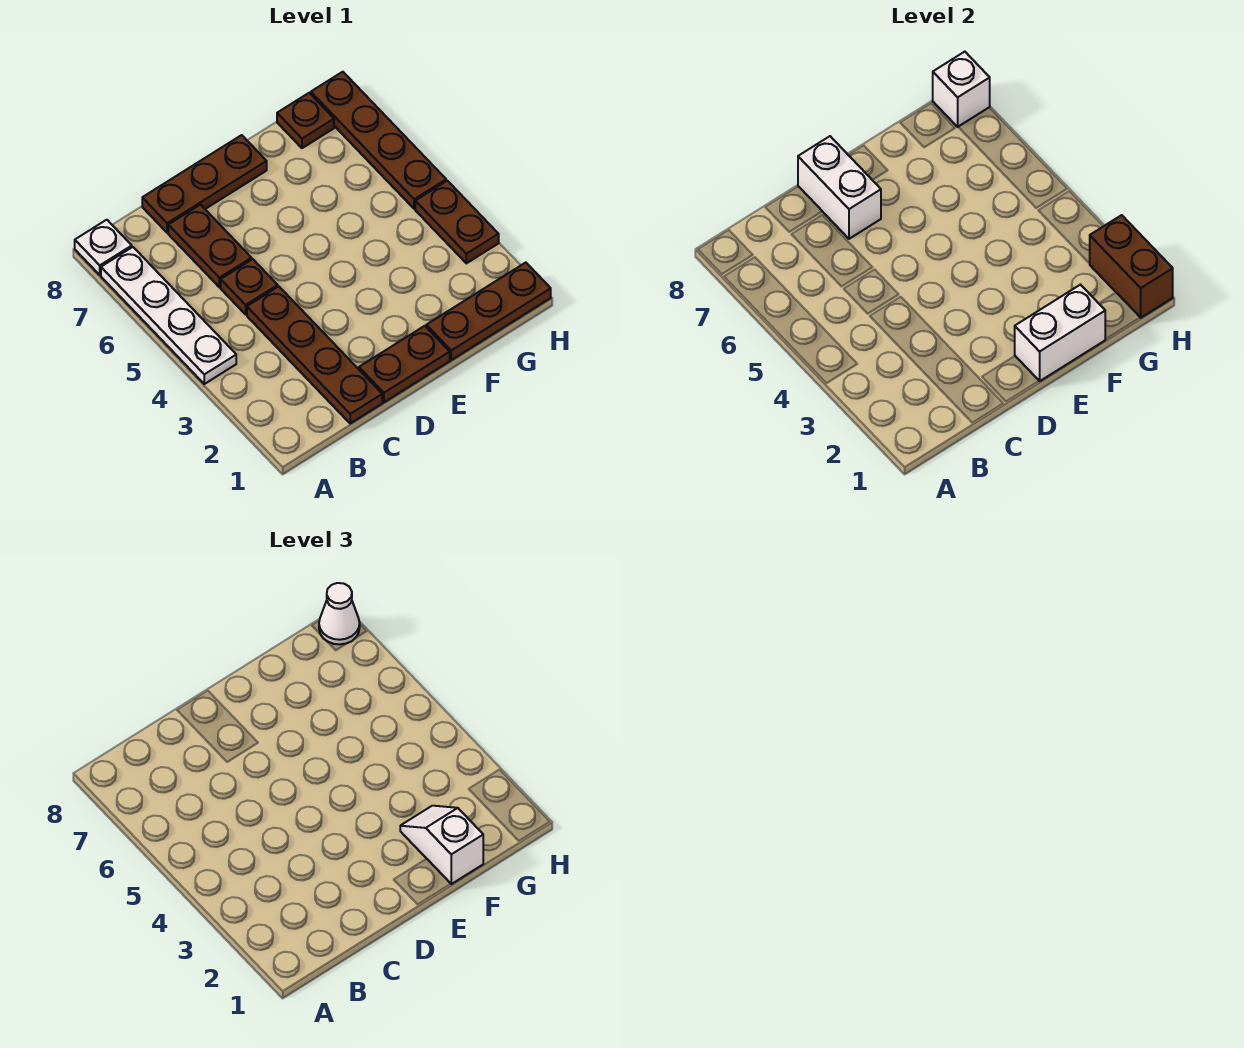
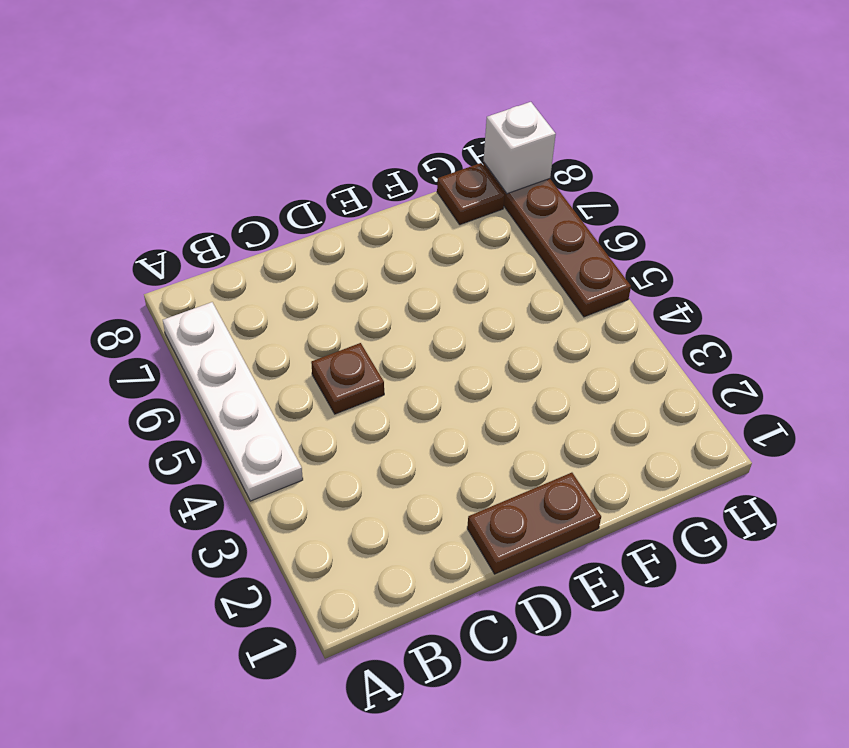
none -> white 1x1 plate [75,220,132,275]
none -> brown 1x4 plate [247,287,382,423]
none -> brown 1x2 plate [168,205,252,287]

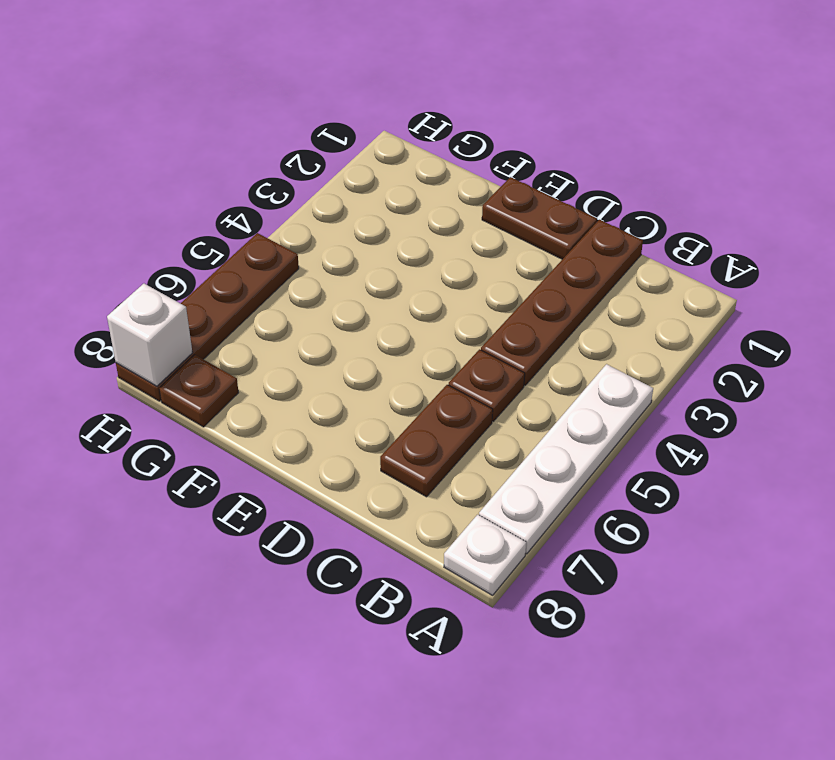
none -> brown 1x3 plate [142,135,267,233]
none -> brown 1x3 plate [426,263,551,360]
none -> brown 1x2 plate [415,181,499,263]

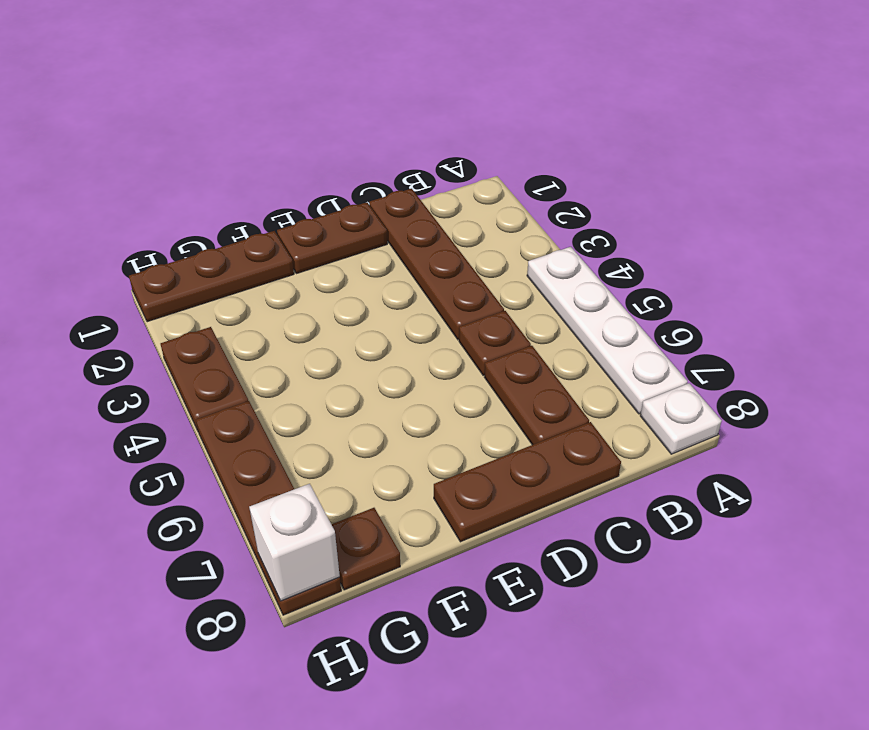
none -> white 1x2 brick [798,136,881,239]
none -> white 1x2 brick [1015,285,1105,381]
none -> brown 1x2 brick [1090,215,1173,318]

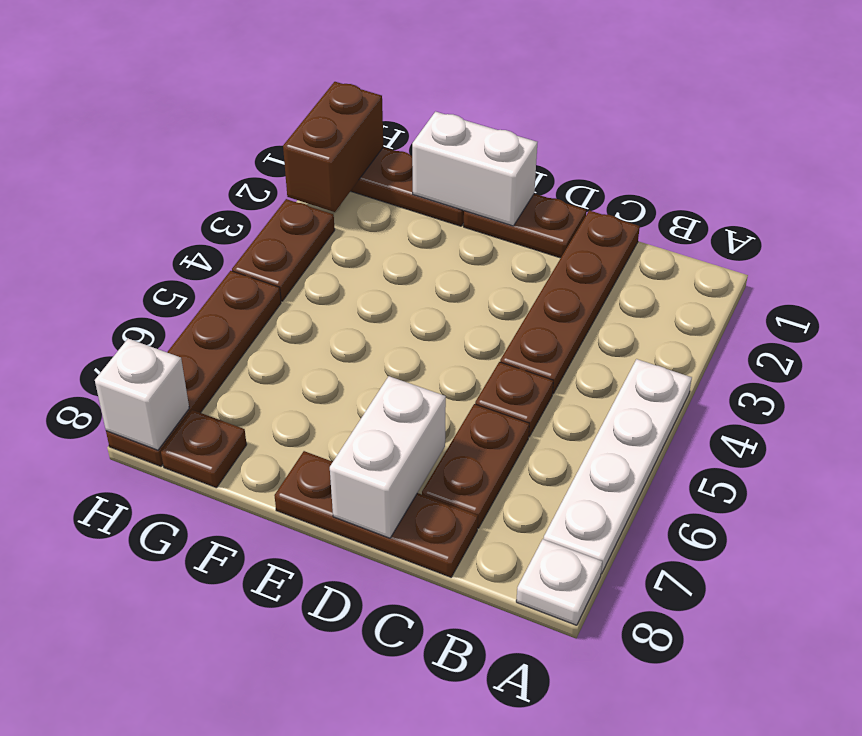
none -> white 1x2 slope [400,806,483,884]
none -> white 1x1 cone [319,583,360,644]

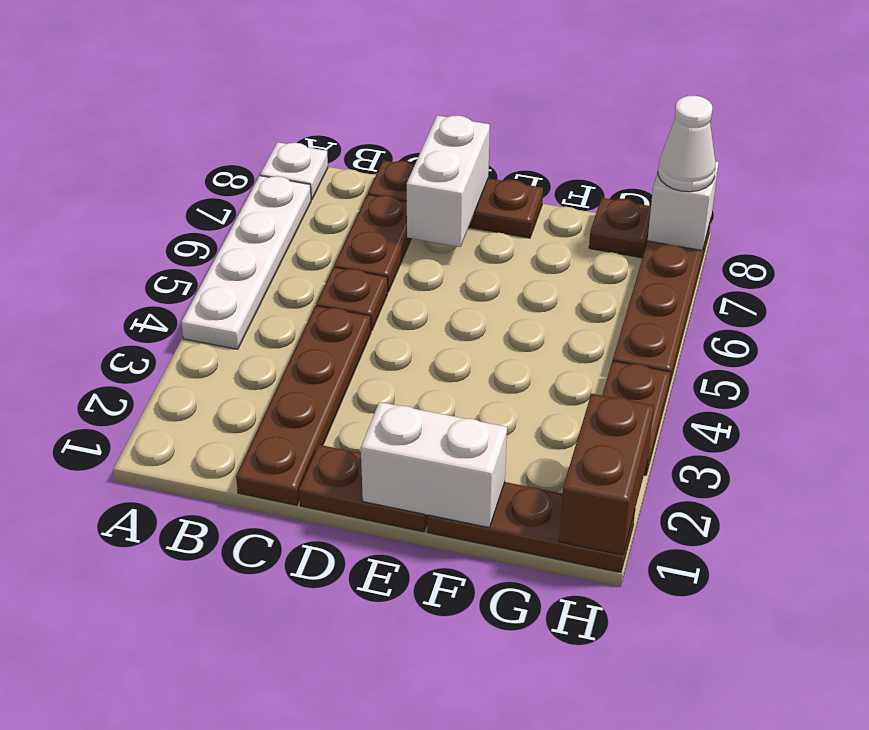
none -> white 1x2 slope [400,806,483,884]

